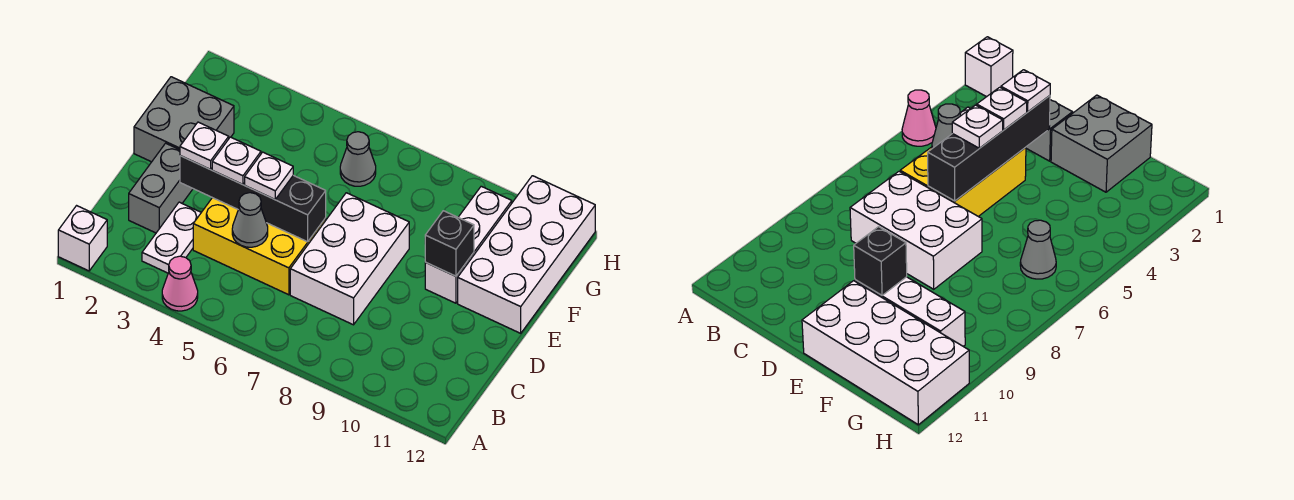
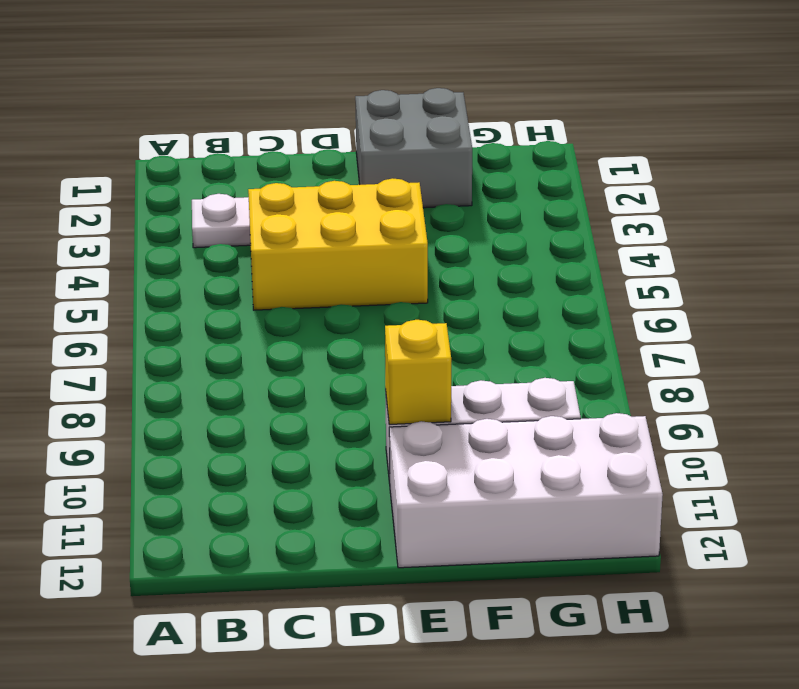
yellow 2x3 brick [248,178,428,310] -> yellow 2x3 brick turned to [193,198,326,295]
yellow 1x1 brick [385,320,451,424] -> black 1x1 brick [425,211,474,276]
none -> white 1x1 brick [58,206,107,271]
none -> pink 1x1 cone [162,256,198,311]
none -> grey 1x2 brick [129,143,193,233]

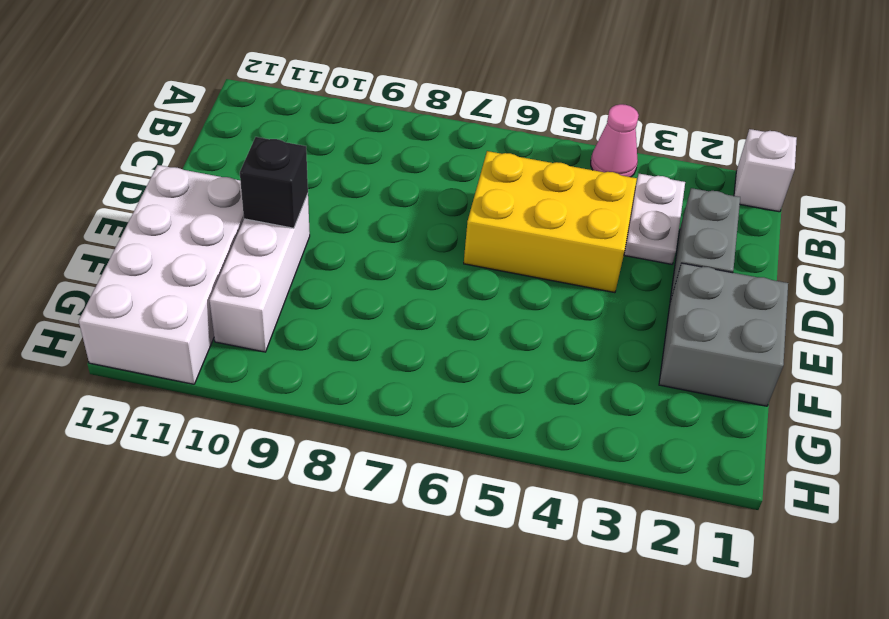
none -> white 2x3 brick [290,193,409,325]
none -> grey 1x1 cone [340,132,376,186]
none -> grey 1x1 cone [232,193,268,247]

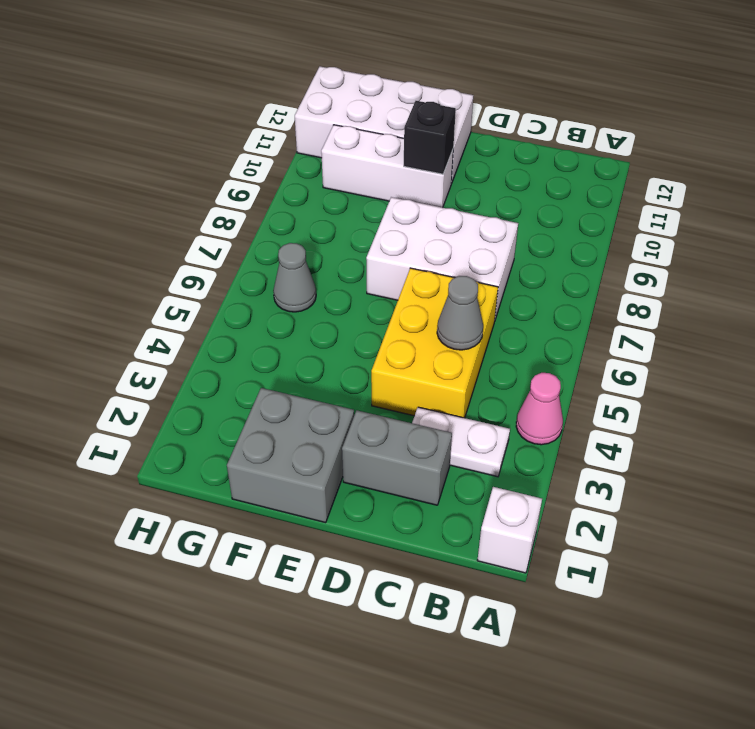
none -> black 1x4 brick [180,156,326,242]
none -> white 1x1 plate [180,122,229,170]
none -> white 1x1 plate [212,137,261,185]

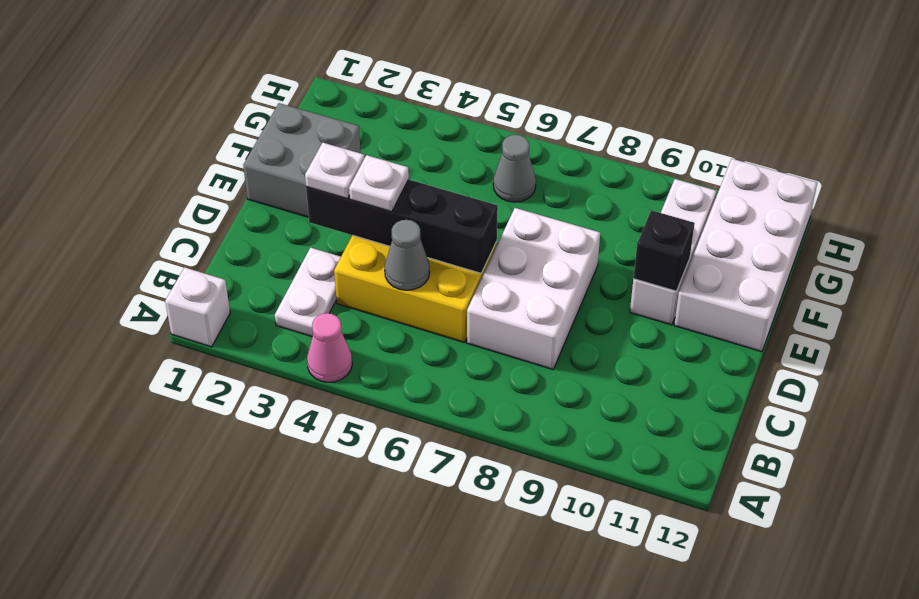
none -> grey 1x2 brick [129,143,193,233]
none -> white 1x1 plate [245,152,293,199]

